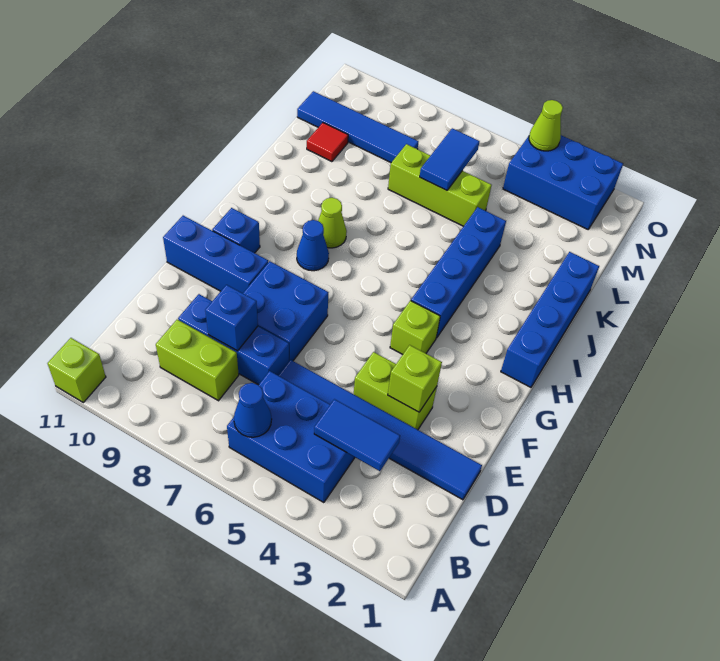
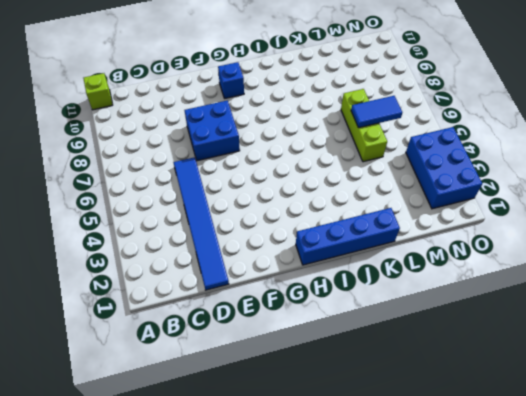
none -> blue 2x3 brick [227,371,355,503]
none -> lime 1x2 brick [156,320,239,401]
none -> blue 1x3 brick [178,294,289,385]

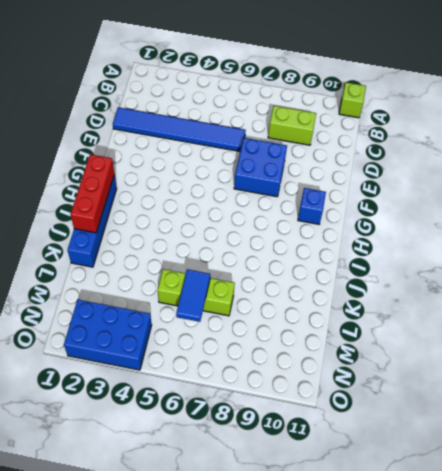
red 1x3 brick [70,154,114,233] -> none
none -> blue 2x3 brick [227,371,355,503]
none -> blue 1x3 brick [178,294,289,385]
none -> lime 1x2 brick [354,352,437,430]

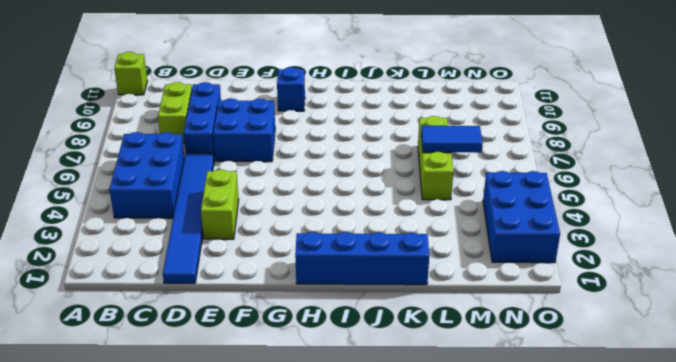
none -> blue 1x3 brick [163,216,268,293]
none -> lime 1x1 brick [390,301,440,354]
none -> blue 1x4 brick [411,207,506,338]

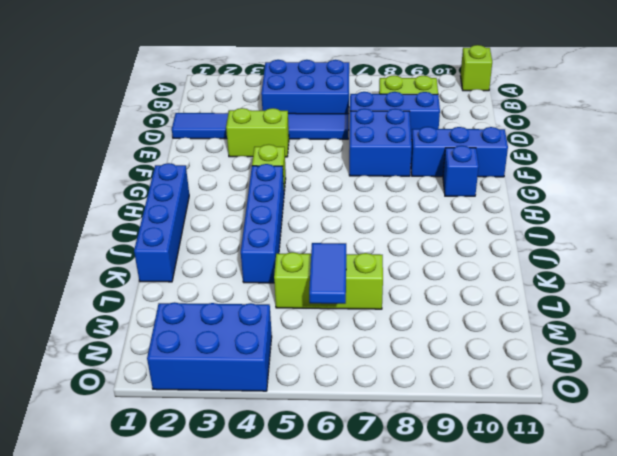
none -> blue 1x1 cone [297,220,329,271]
none -> lime 1x1 cone [318,198,347,248]
none -> red 1x1 tile [307,123,348,162]

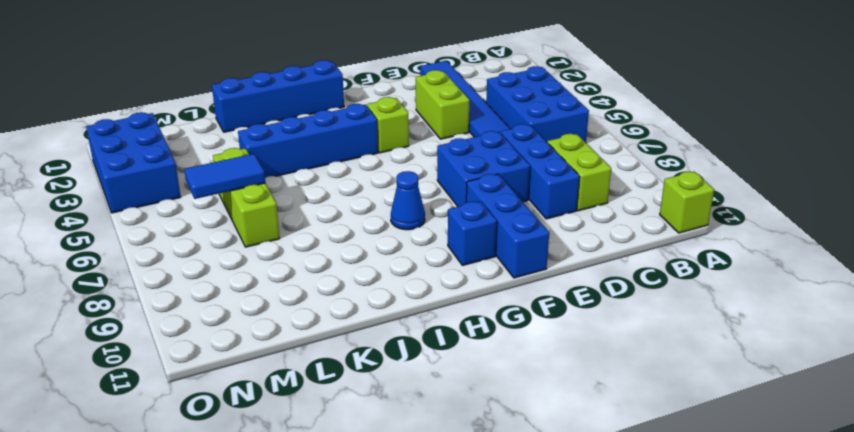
none -> lime 1x1 cone [318,198,347,248]
none -> red 1x1 tile [307,123,348,162]
none -> blue 1x4 tile [297,91,418,162]

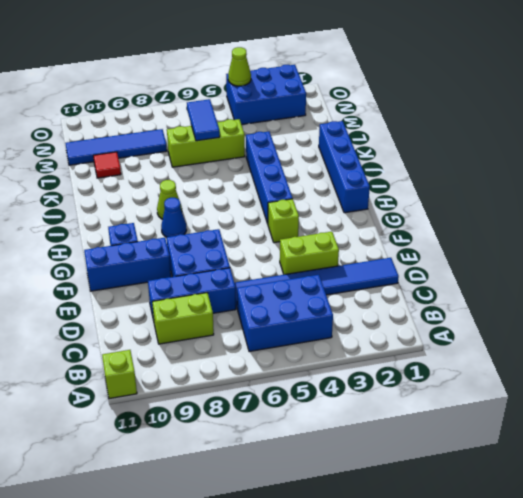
none -> blue 1x1 cone [234,383,272,437]
none -> blue 1x2 tile [314,399,400,471]
none -> blue 1x1 brick [205,285,258,351]

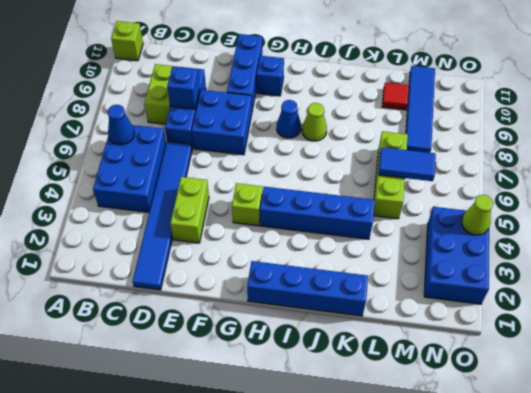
none -> blue 1x2 tile [314,399,400,471]
none -> lime 1x1 brick [388,345,442,412]

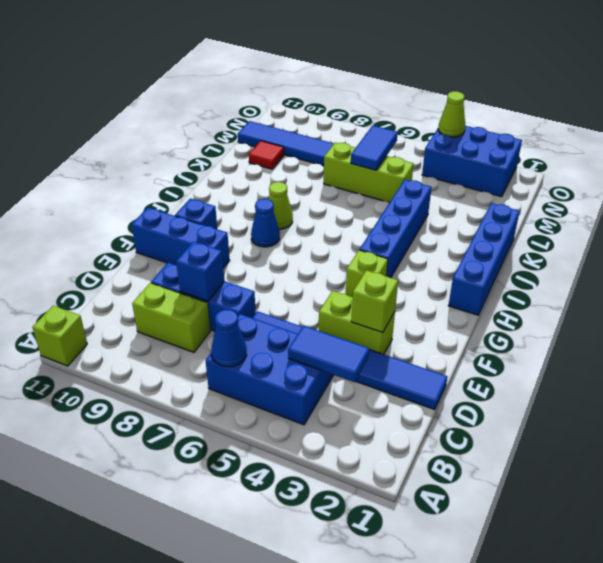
none -> blue 2x2 brick [243,261,328,361]

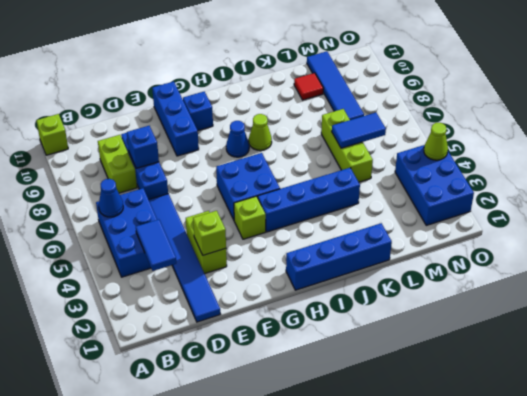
blue 2x2 brick [216,153,280,220] -> blue 2x2 brick moved to [243,261,328,361]

